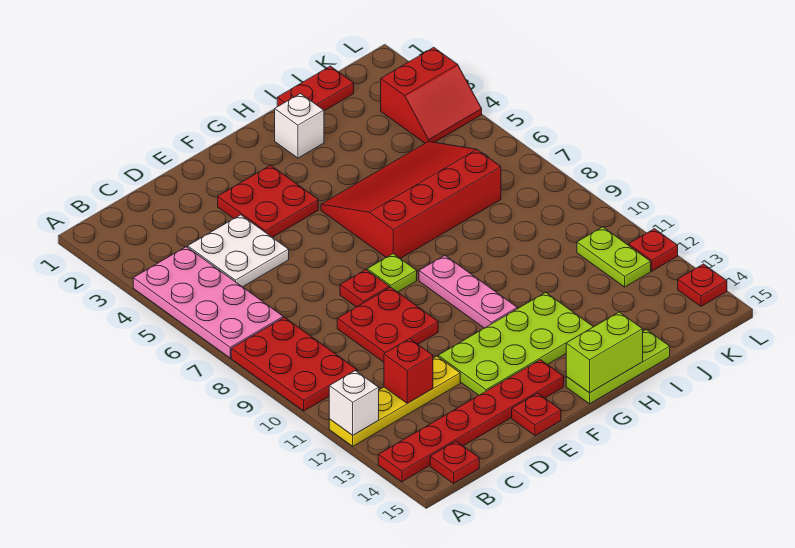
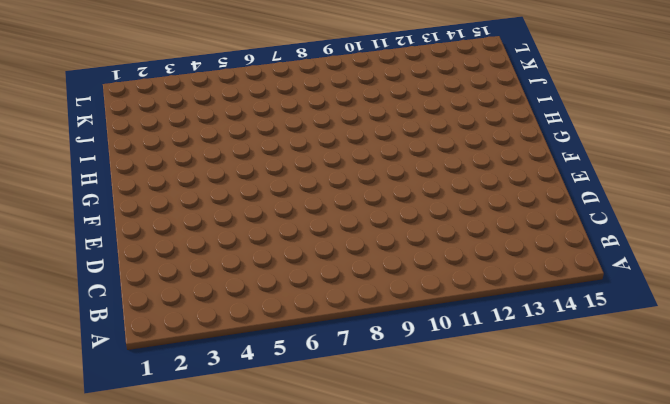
none -> pink 2x4 plate [133,247,284,358]
none -> red 2x3 plate [231,317,357,411]
none -> yellow 1x4 plate [329,356,460,446]

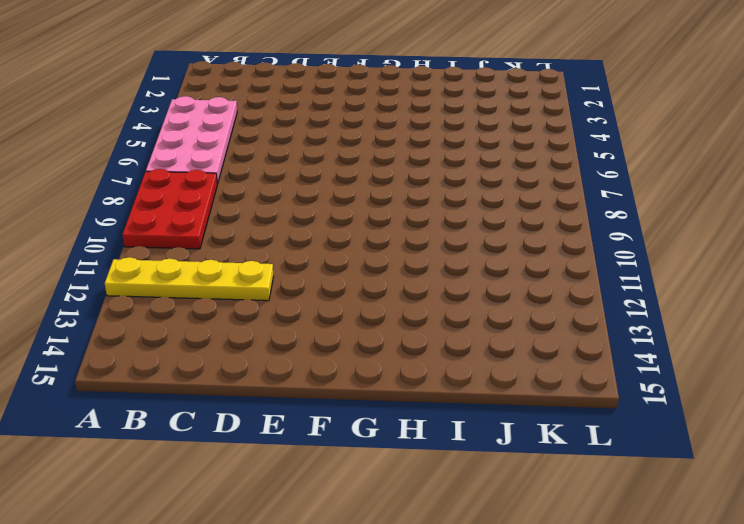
none -> red 1x6 plate [378,360,564,482]
none -> red 1x1 plate [430,441,479,483]
none -> white 2x2 plate [188,215,289,287]

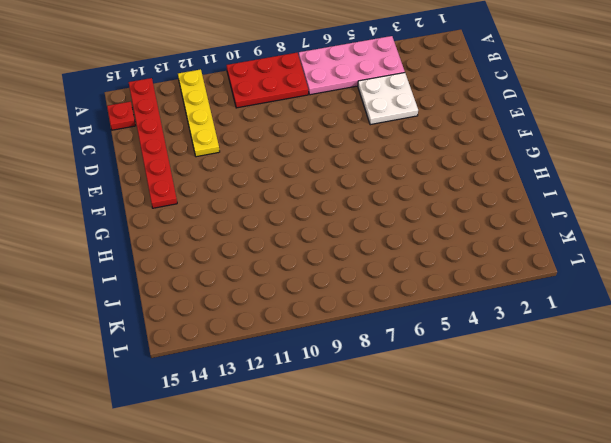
none -> red 2x2 plate [337,287,438,362]
none -> red 2x2 plate [218,165,318,237]
none -> red 1x1 plate [340,270,389,307]

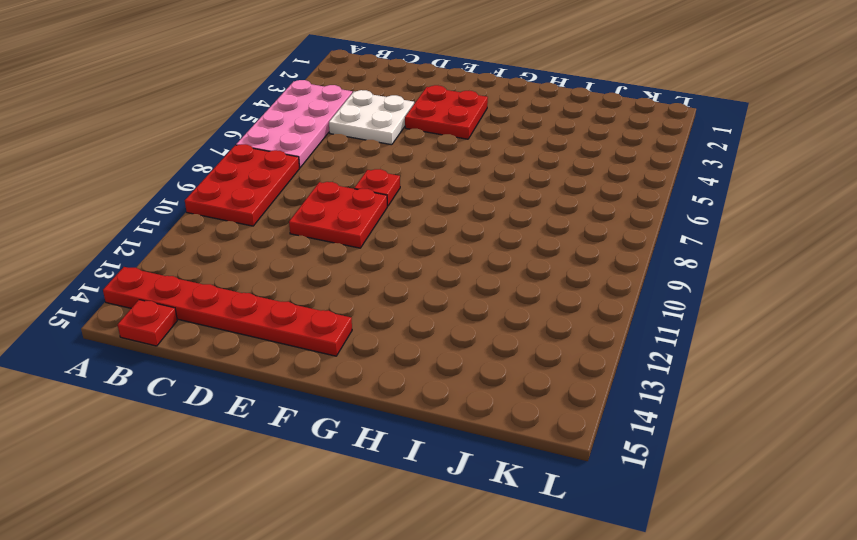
none -> yellow 1x4 plate [329,356,460,446]
none -> lime 2x4 plate [438,292,593,395]
none -> red 1x1 plate [512,393,561,436]

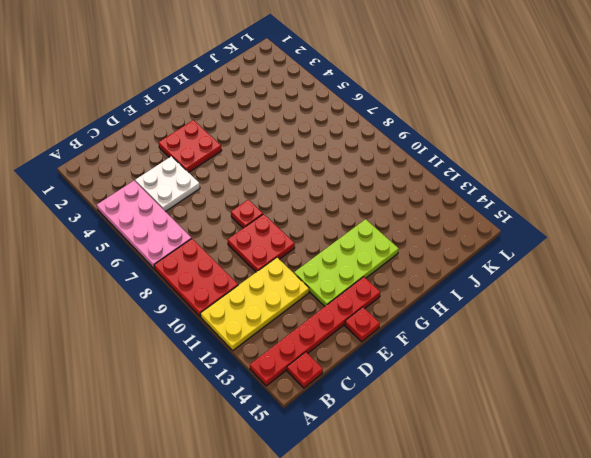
yellow 2x4 plate [200,257,309,350] -> yellow 1x4 plate [329,356,460,446]
none -> lime 1x1 plate [367,254,417,292]
none -> red 3x4 slope [321,141,501,258]
none -> pink 1x3 plate [419,255,518,328]

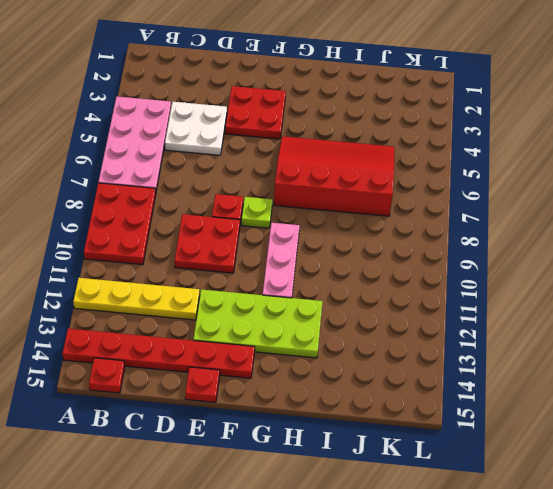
none -> lime 1x3 plate [566,329,670,404]
none -> white 1x1 brick [275,94,324,158]
none -> red 1x2 plate [277,66,354,111]

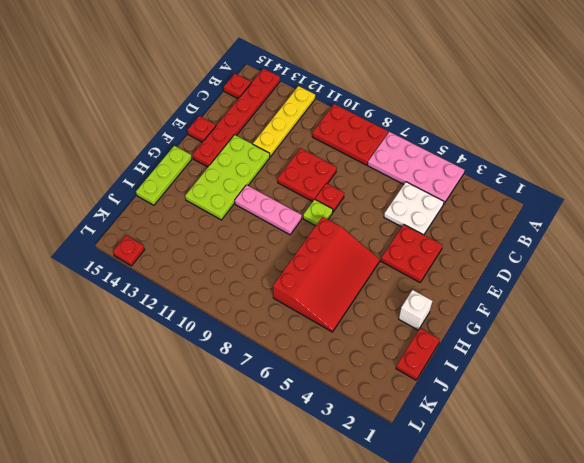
none -> red 2x2 slope [381,47,482,143]
none -> lime 1x2 plate [577,227,651,287]
none -> red 1x1 plate [629,229,678,271]

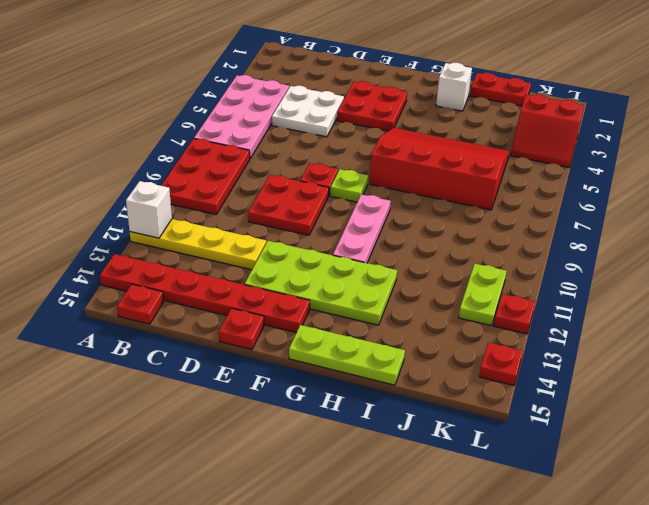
none -> red 1x1 brick [384,339,433,403]
none -> lime 1x2 brick [566,312,643,393]

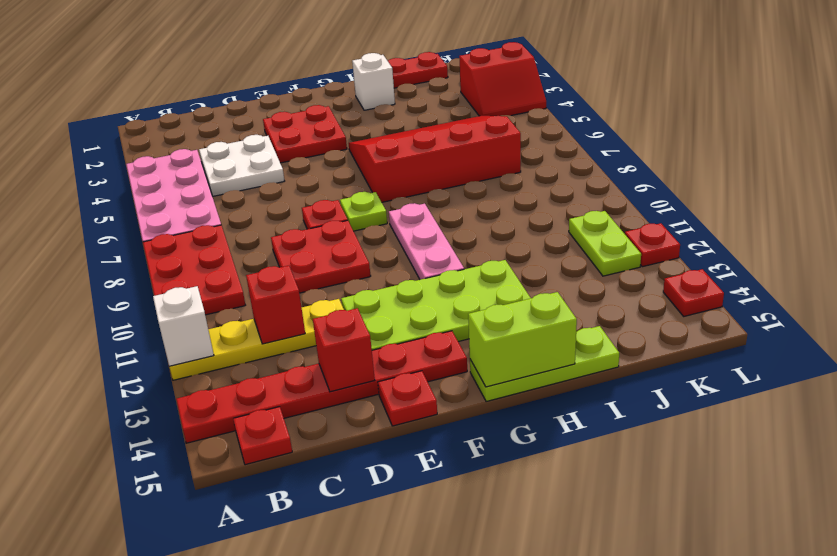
red 1x1 brick [313,308,375,392] -> none

